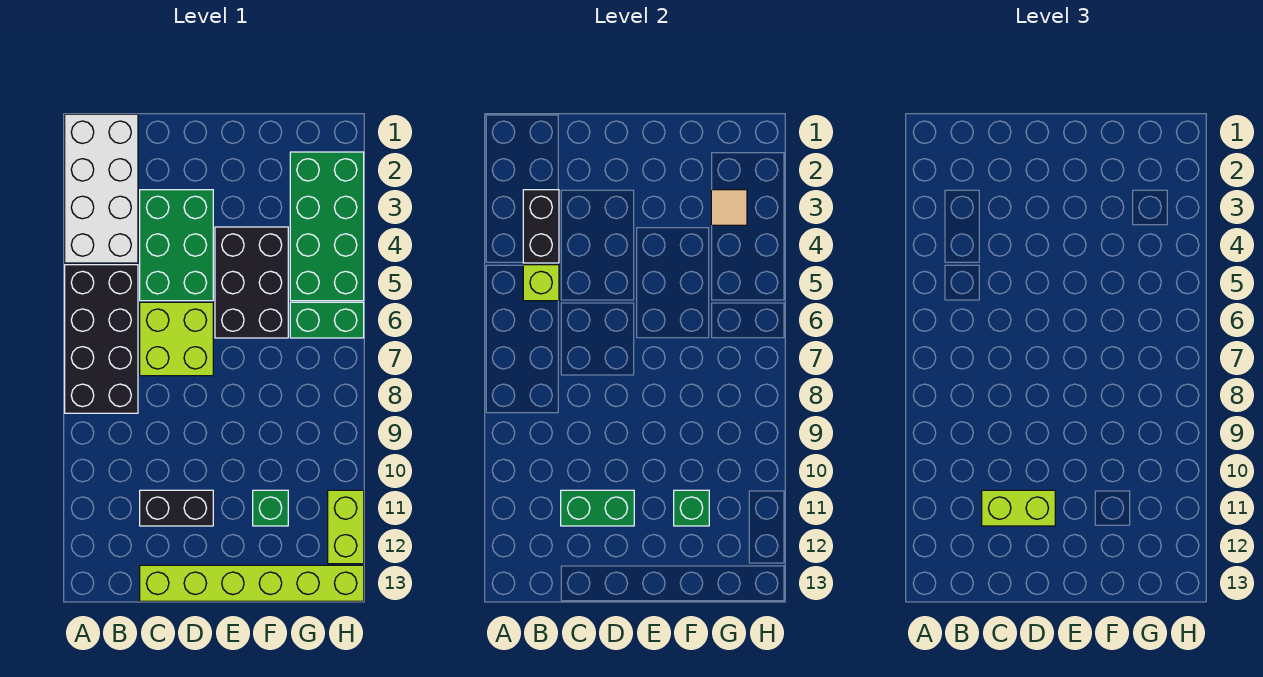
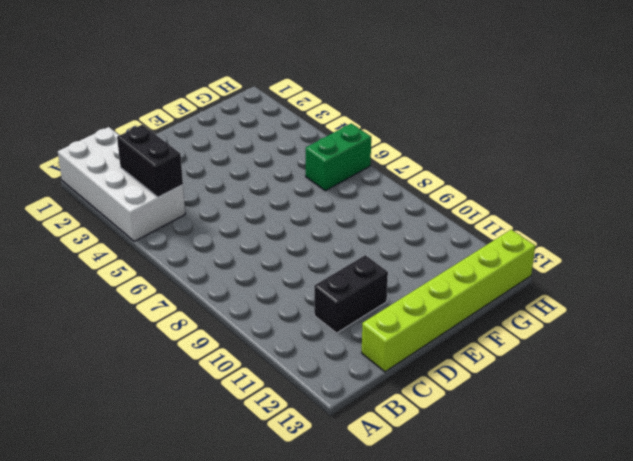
none -> black 2x4 brick [65,265,138,413]
none -> green 2x3 brick [140,190,213,301]
none -> lime 2x2 brick [140,302,213,376]

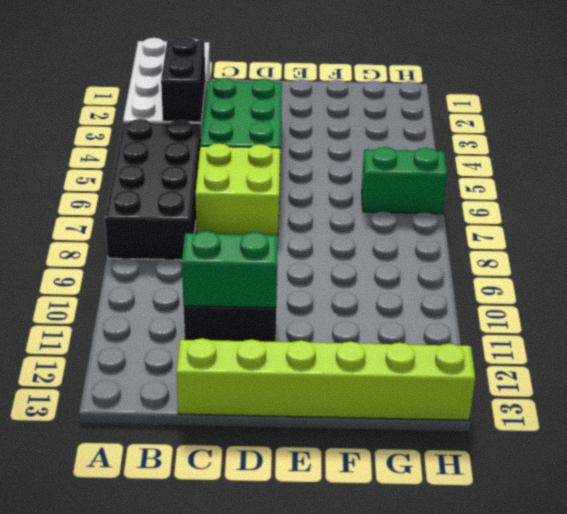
none -> black 2x3 brick [215,227,288,338]
none -> green 1x1 brick [253,490,288,526]
none -> green 2x4 brick [290,152,364,301]

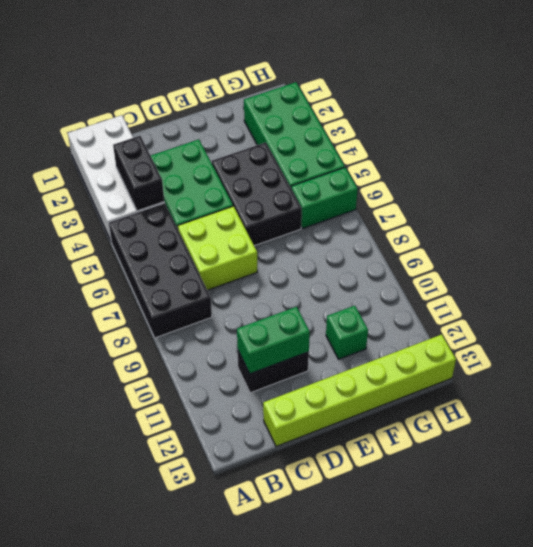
none -> lime 1x2 brick [328,490,364,564]
none -> lime 1x1 brick [523,265,559,301]
none -> green 1x1 brick [674,490,709,526]

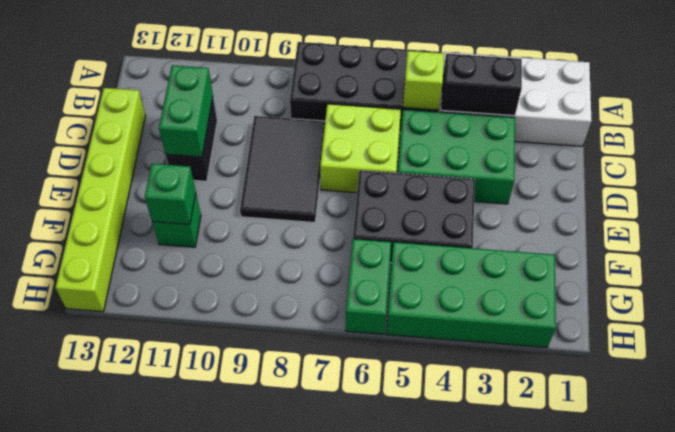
black 2x3 tile [240,116,325,223] -> none
none -> lime 1x2 brick [328,490,364,564]
none -> tan 1x1 tile [711,190,747,225]
none -> lime 1x2 brick [982,490,1055,526]

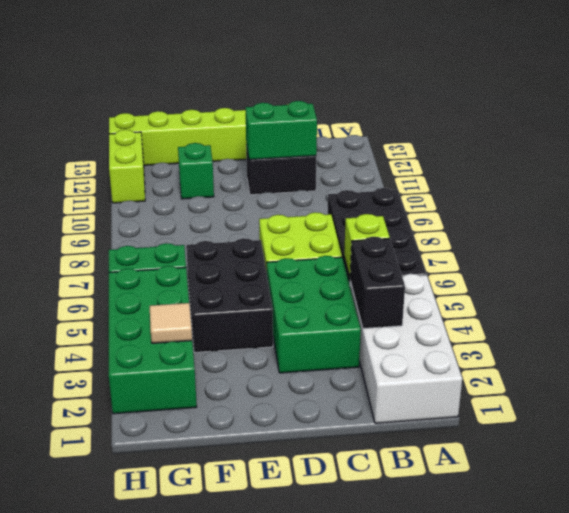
none -> green 1x1 brick [674,490,709,526]
none -> lime 1x2 brick [982,490,1055,526]

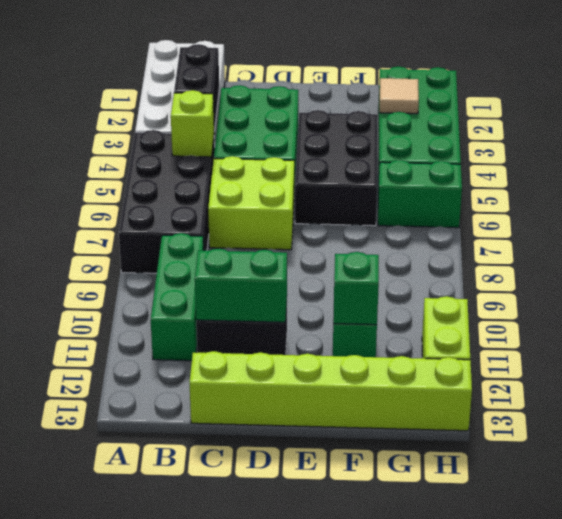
green 1x3 brick [151,233,204,361] -> none
none -> lime 1x2 brick [982,490,1055,526]

